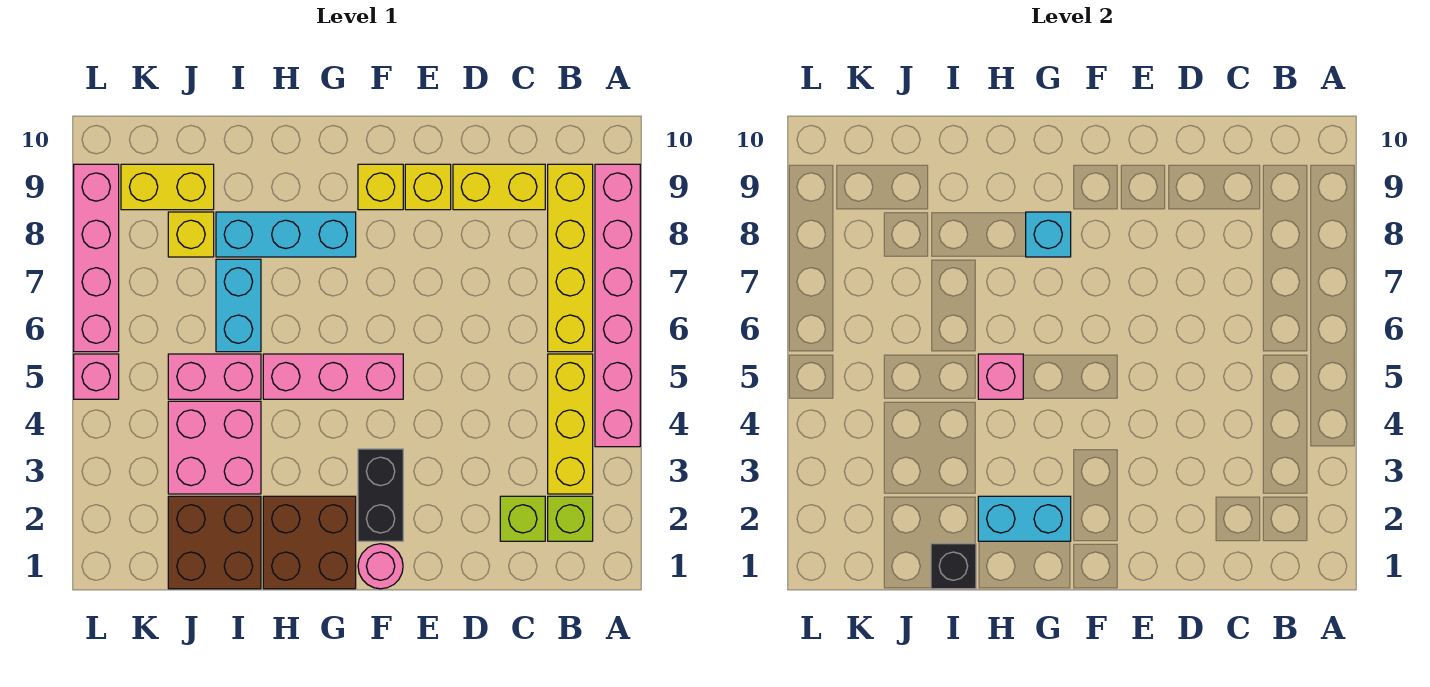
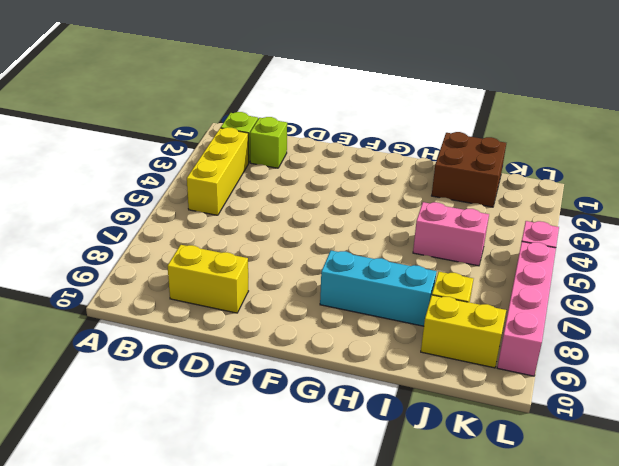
none -> pink 1x6 brick [595,164,640,447]
none -> yellow 1x4 brick [548,164,593,352]
none -> yellow 1x1 brick [405,164,451,210]

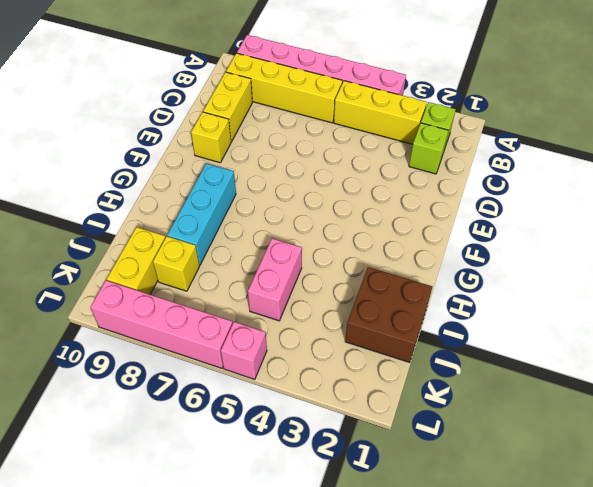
none -> pink 1x1 round brick [358,544,403,589]
none -> black 1x2 brick [358,449,403,541]
none -> pink 1x3 brick [263,354,403,399]

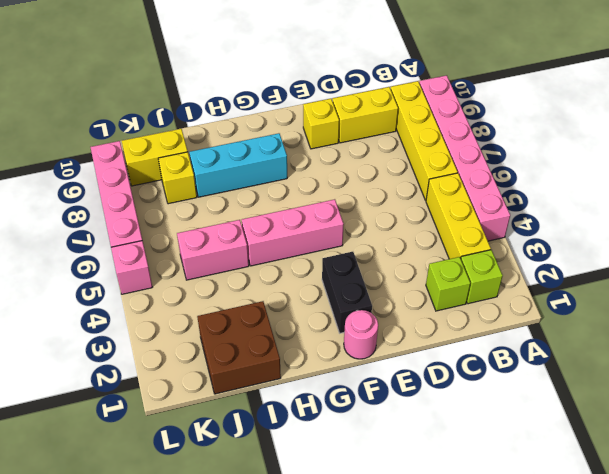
none -> yellow 1x1 brick [358,164,403,210]
none -> brown 2x2 brick [263,496,356,589]
none -> pink 2x2 brick [168,401,261,494]

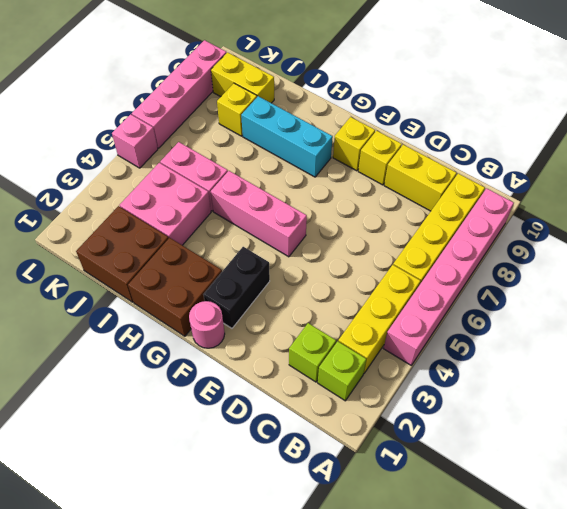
none -> cyan 1x2 brick [216,259,261,352]
none -> cyan 1x2 brick [978,496,1071,541]
none -> cyan 1x1 brick [1026,212,1071,257]

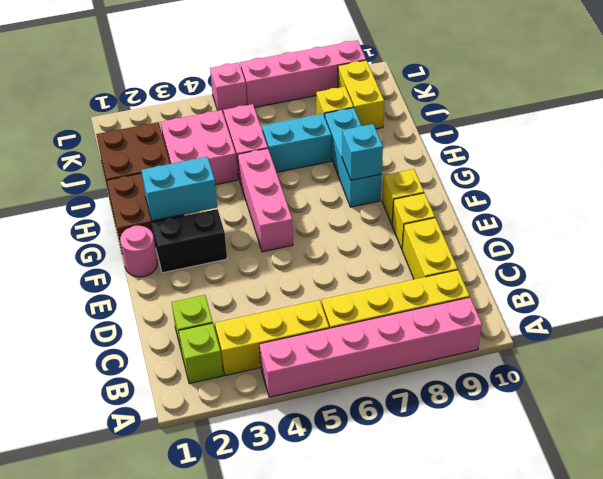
cyan 1x2 brick [141,157,217,221] -> cyan 1x2 brick turned to [978,496,1071,541]
none -> pink 1x1 brick [978,354,1023,399]
none -> black 1x1 brick [931,544,976,589]

